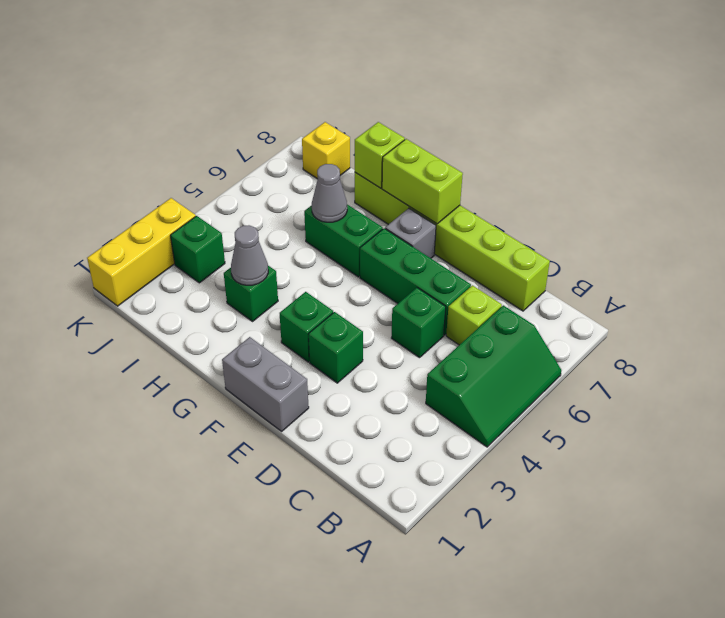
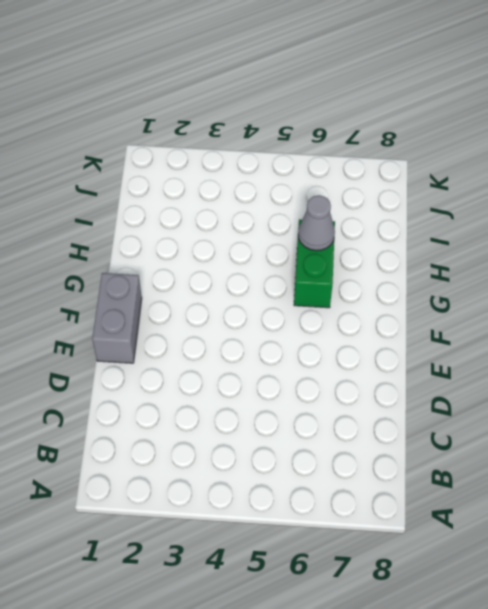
none -> green 2x3 slope [426,305,561,447]
none -> lime 1x1 brick [446,285,502,345]
none -> lime 1x6 brick [355,173,550,311]

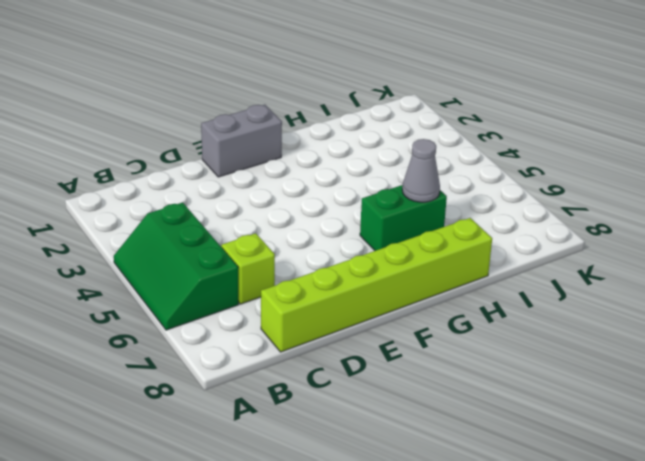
none -> green 1x1 brick [392,288,446,358]
none -> green 1x3 brick [360,228,471,335]
none -> green 1x1 brick [309,312,363,383]

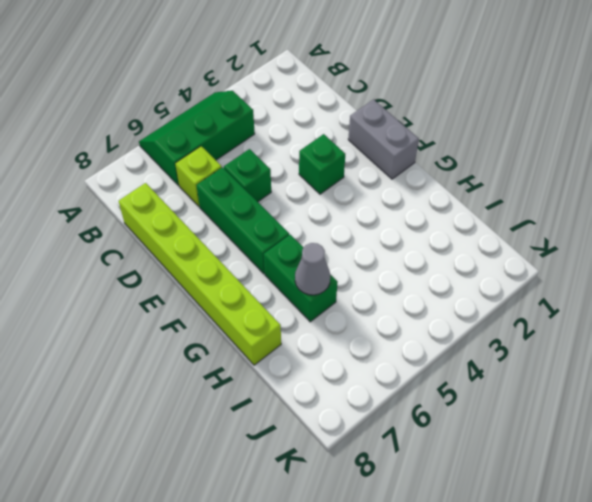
none -> green 1x1 brick [280,292,333,362]
none -> grey 1x1 brick [385,208,436,258]
none -> green 1x1 brick [224,266,278,321]

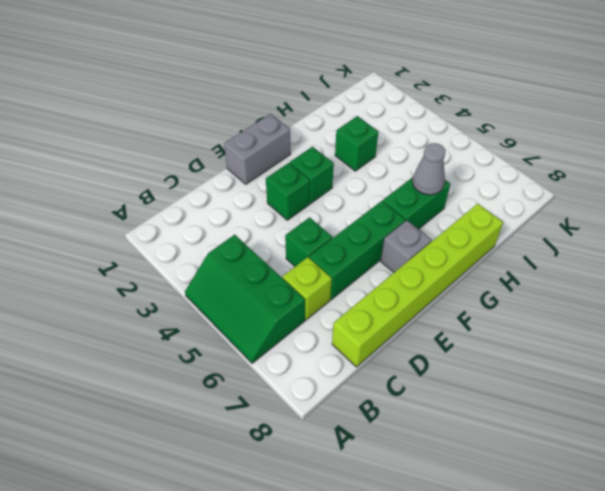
none -> green 1x1 brick [170,216,225,283]
none -> yellow 1x1 brick [302,122,350,179]
none -> yellow 1x3 brick [87,198,196,306]

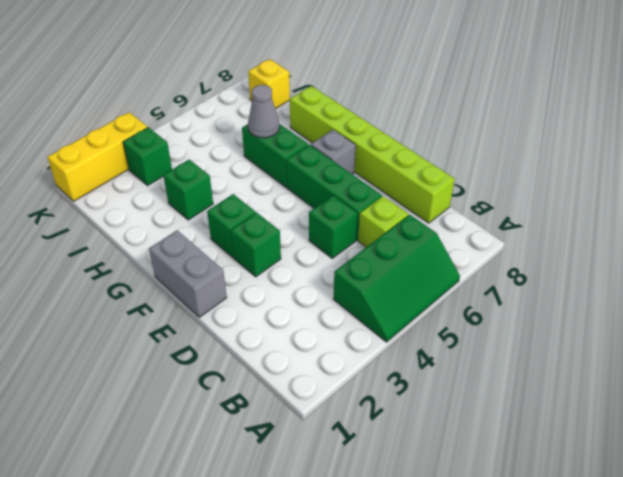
none -> lime 1x2 brick [382,139,463,224]
none -> grey 1x1 cone [231,225,268,285]
none -> lime 1x1 brick [355,122,405,188]

